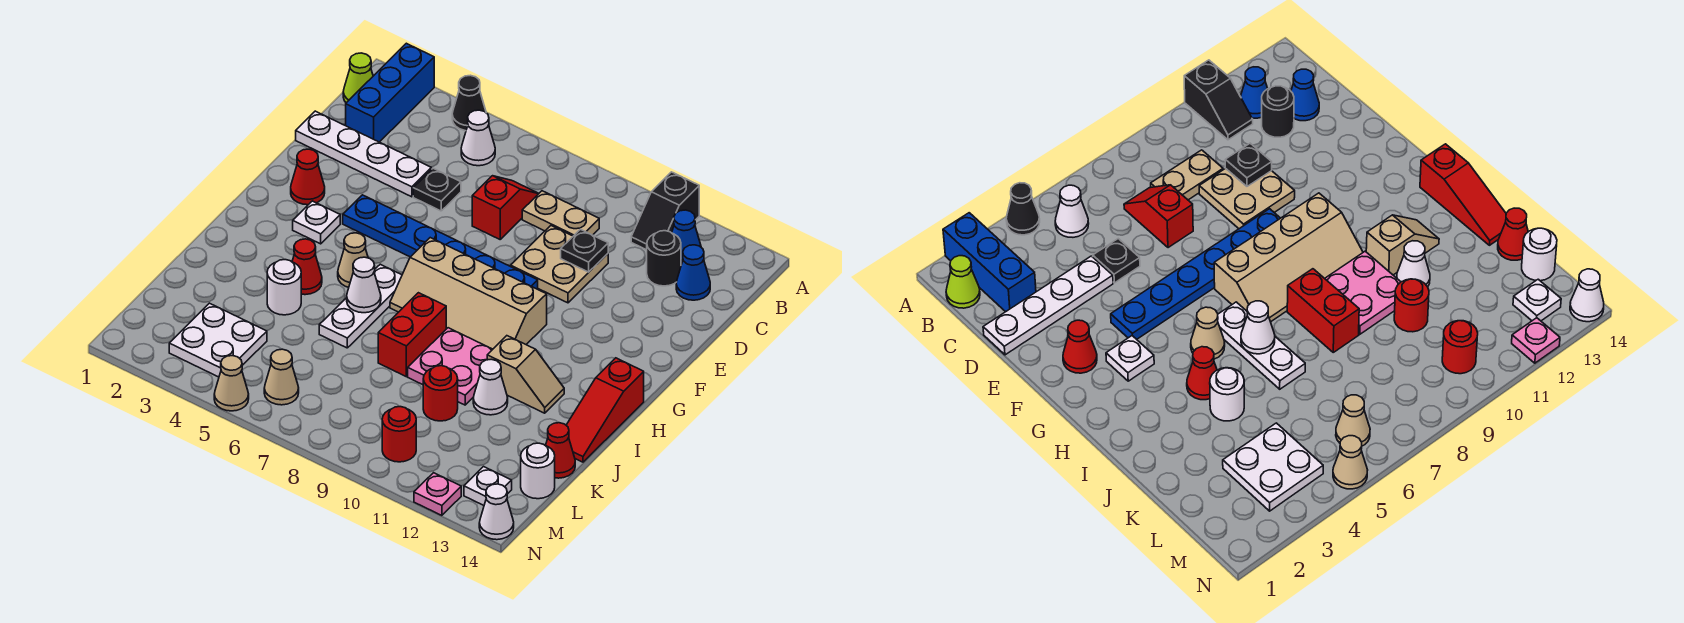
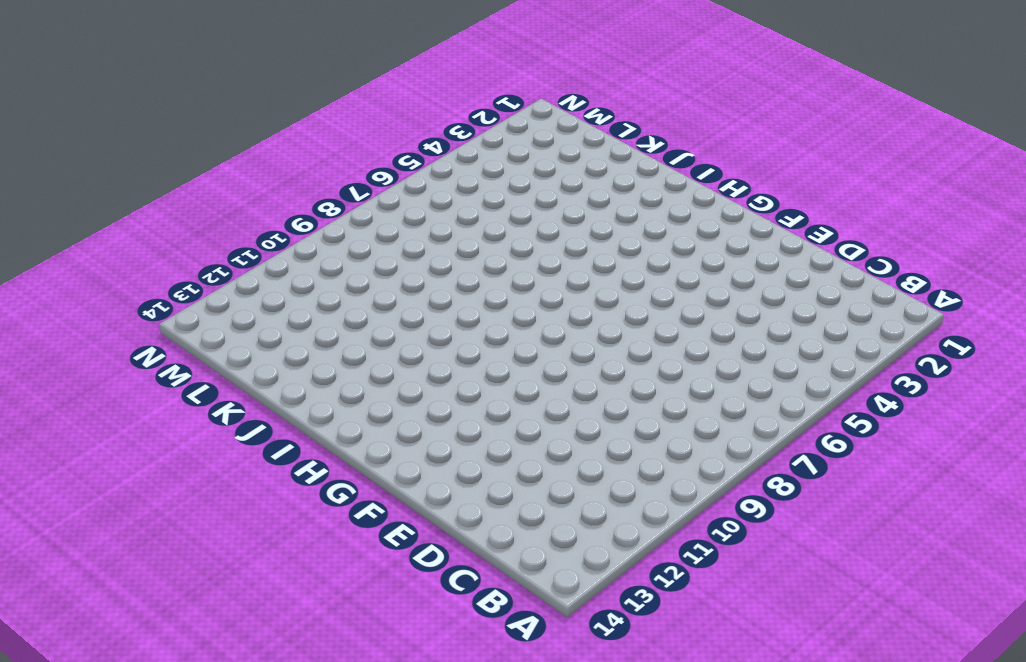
none -> blue 1x3 brick [346,43,434,142]
none -> black 1x1 cone [452,75,486,131]
none -> black 1x2 slope [631,172,699,250]
none -> lime 1x1 cone [343,53,373,103]

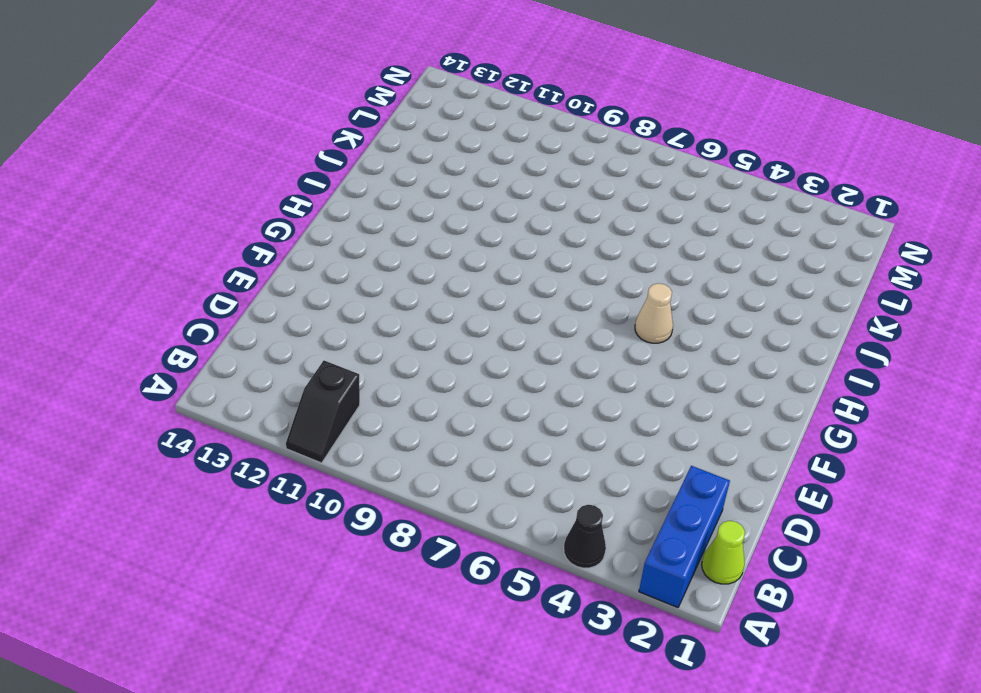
black 1x2 slope [286,361,360,463] -> black 1x2 slope turned to [631,172,699,250]
none -> white 1x1 cone [461,110,495,166]
none -> blue 1x1 cone [672,210,701,265]
none -> red 1x2 slope [472,176,539,239]
none -> tan 1x2 plate [522,191,599,236]

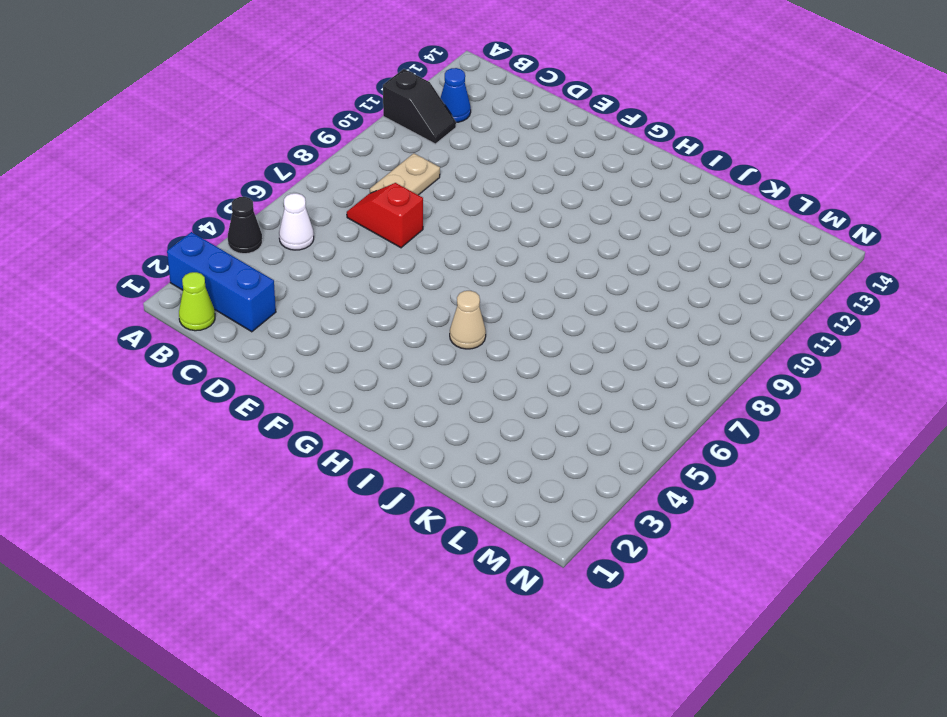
none -> black 1x1 round brick [647,231,681,286]
none -> blue 1x1 cone [676,245,710,300]
none -> white 1x4 plate [296,111,432,197]
none -> black 1x1 plate [413,168,461,211]

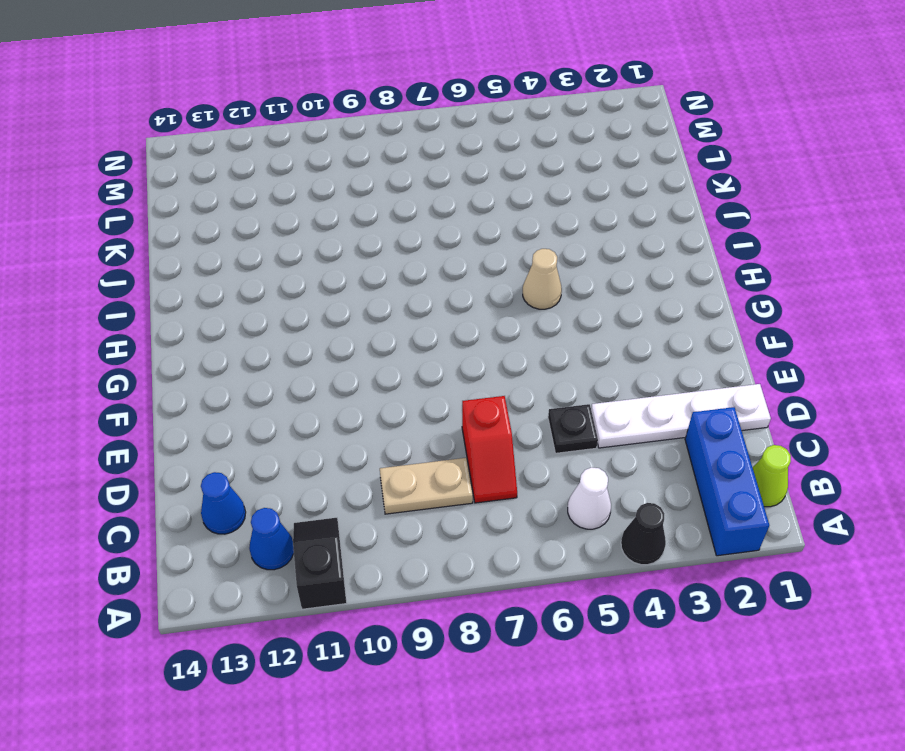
none -> black 1x1 round brick [647,231,681,286]
none -> tan 2x2 plate [511,226,608,303]
none -> red 1x1 cone [291,149,325,205]
none -> blue 1x6 plate [343,195,538,289]

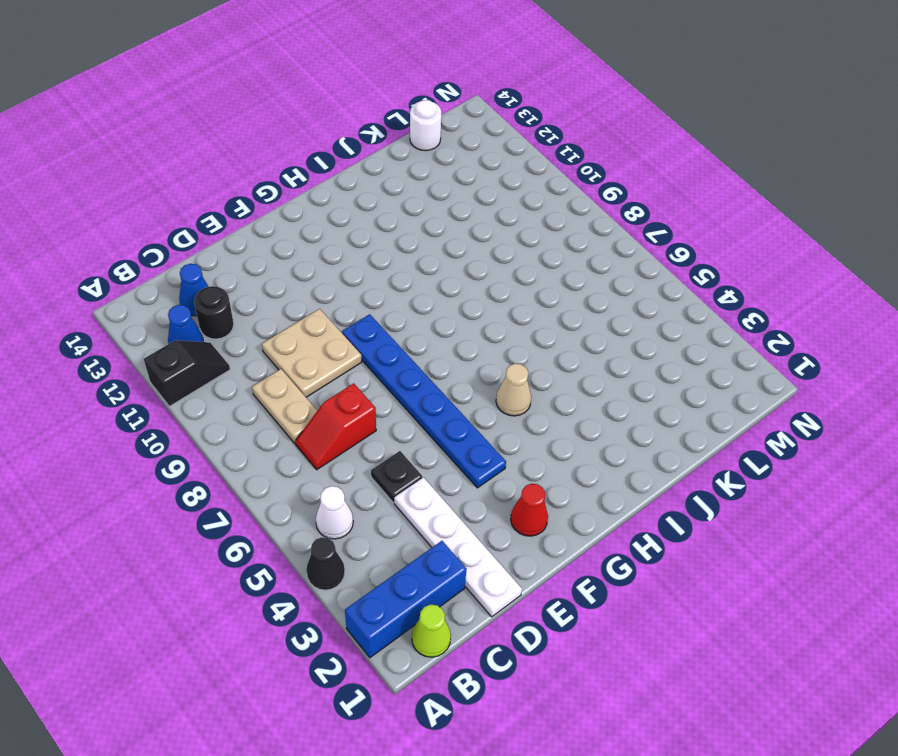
none -> white 1x1 plate [293,201,340,244]
none -> tan 2x4 slope [390,238,547,349]
none -> white 1x3 plate [319,264,402,348]
none -> red 1x3 slope [566,358,644,462]

